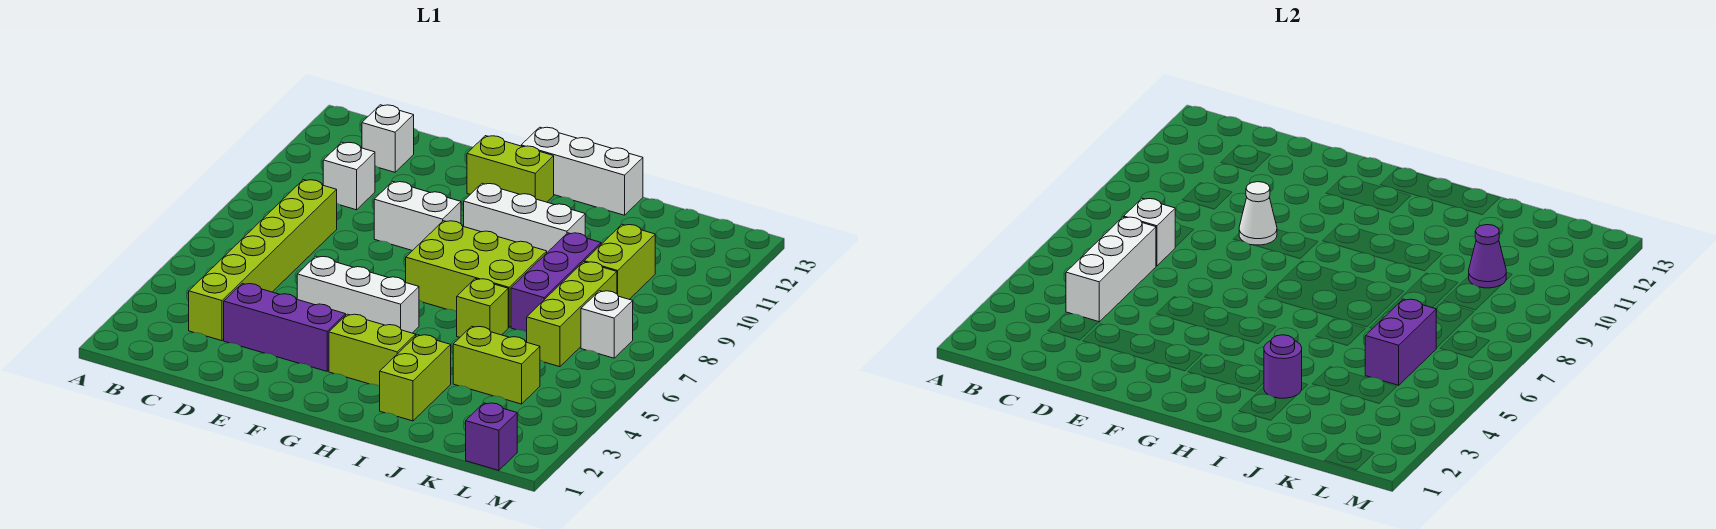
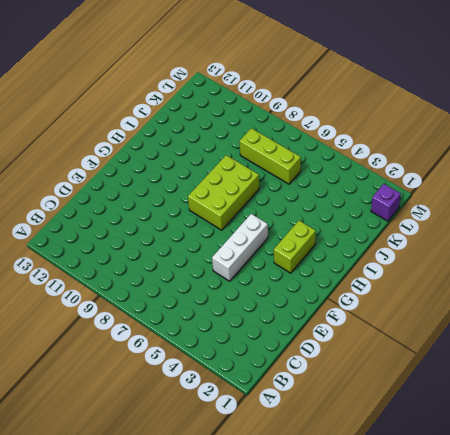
none -> lime 1x6 brick [189,180,337,341]
none -> white 1x1 brick [323,142,375,210]
none -> white 1x1 brick [362,105,414,172]

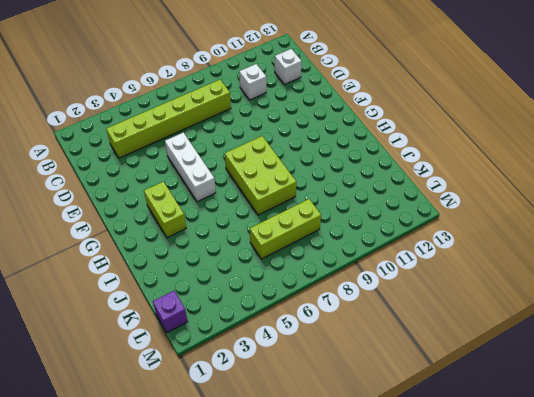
none -> purple 1x3 brick [224,283,346,371]
none -> white 1x2 brick [374,182,461,251]
none -> lime 1x2 brick [467,136,554,202]

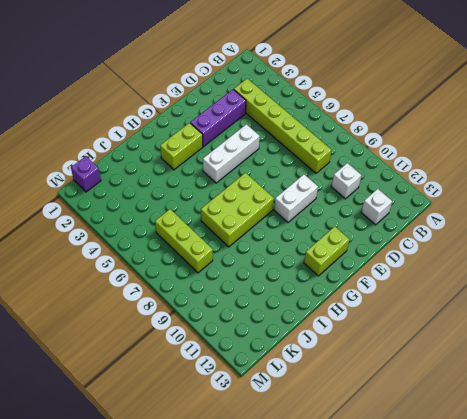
none -> white 1x3 brick [464,183,585,252]
none -> white 1x3 brick [521,127,643,215]
none -> lime 1x2 brick [380,335,451,421]

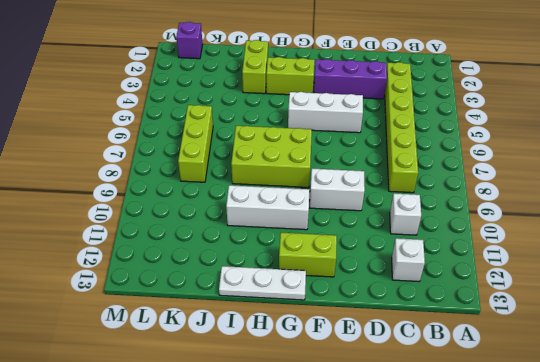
white 1x3 plate [219,266,306,300] -> white 1x3 brick [521,127,643,215]
none -> lime 1x1 brick [457,279,508,337]
none -> lime 1x2 brick [453,326,540,404]
none -> purple 1x3 brick [511,233,601,332]

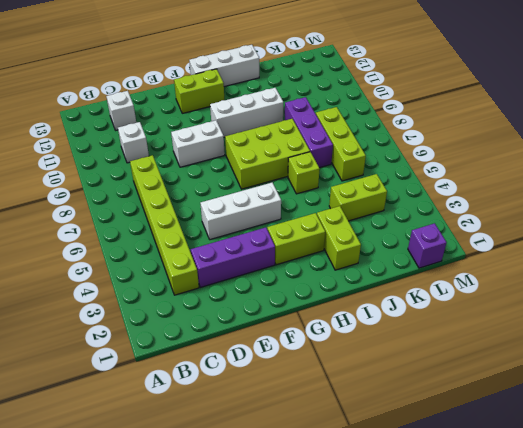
none -> lime 1x2 brick [584,224,655,299]
none -> white 1x1 brick [581,291,633,358]
none -> white 1x3 brick [1066,217,1156,322]

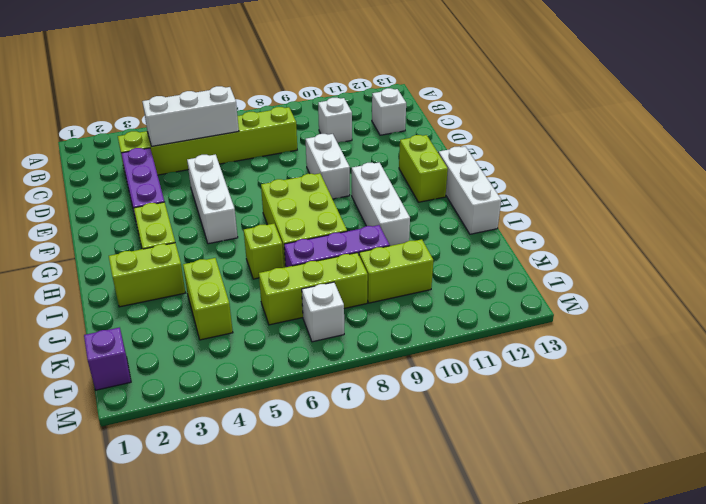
none -> white 1x1 brick [1124,198,1175,266]
none -> white 1x1 cone [1239,182,1277,245]
none -> purple 1x1 round brick [1264,335,1302,398]

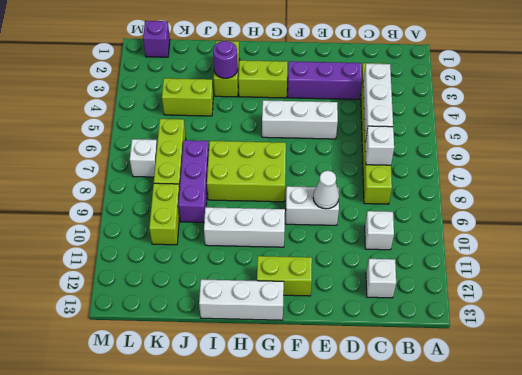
none -> lime 1x1 brick [457,279,508,337]
none -> purple 1x2 brick [1365,299,1436,385]
none -> purple 1x1 cone [1469,225,1506,288]

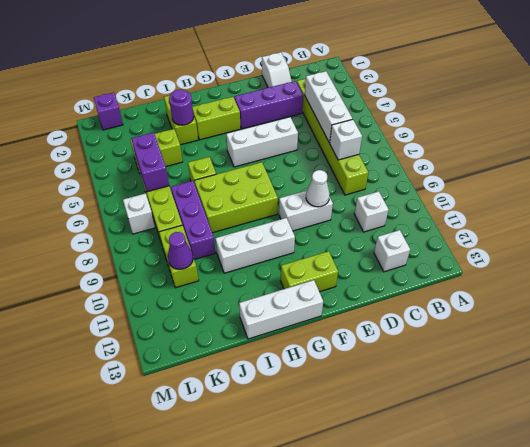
white 1x2 slope [262,52,292,88] -> none

